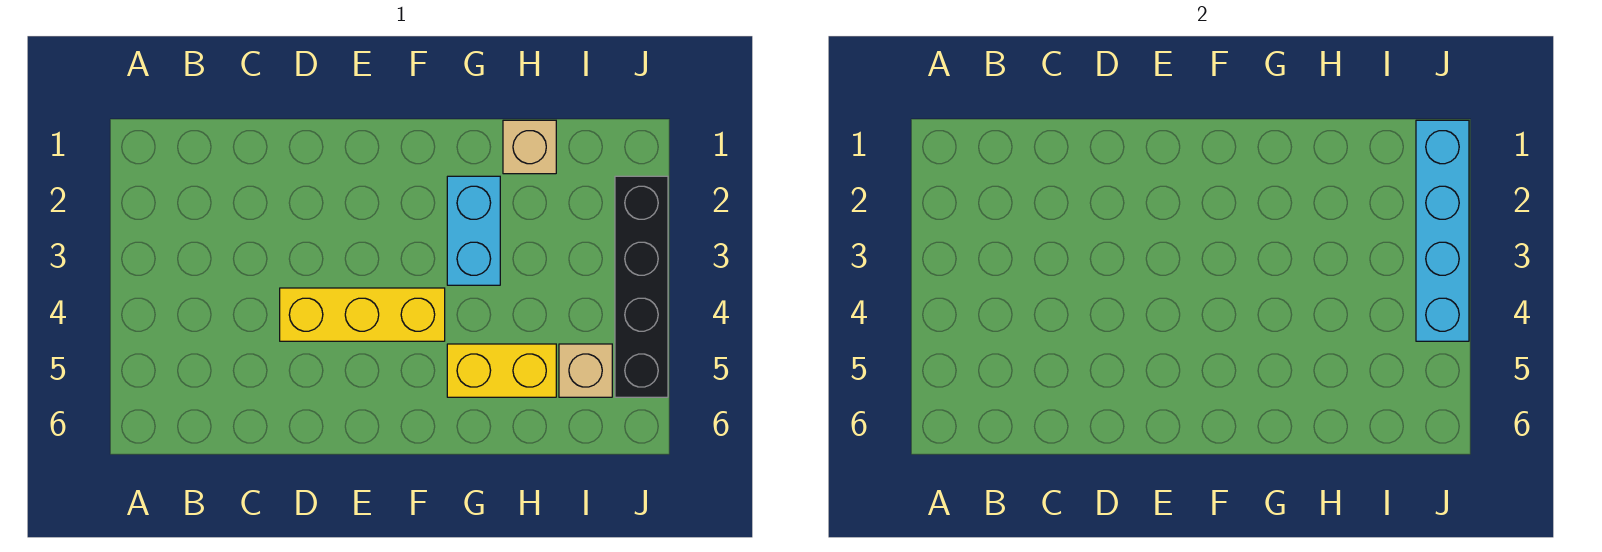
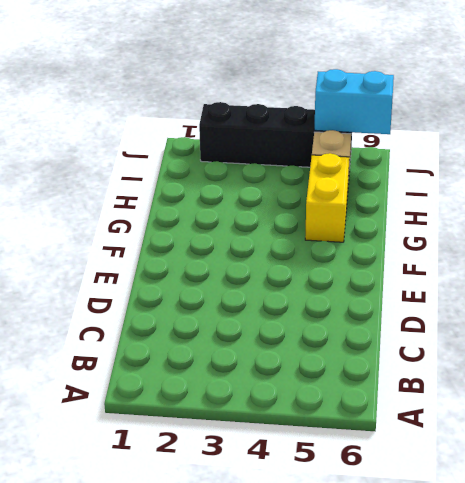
cyan 1x2 brick [314,69,394,134] -> cyan 1x2 brick moved to [447,176,500,285]
none -> yellow 1x3 brick [280,288,445,341]
none -> tan 1x1 brick [503,120,556,174]

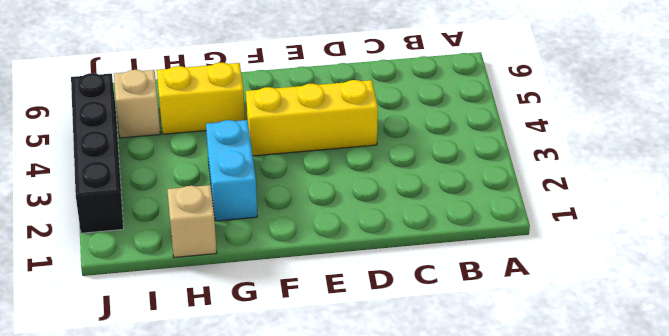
none -> cyan 1x4 brick [1416,120,1469,341]

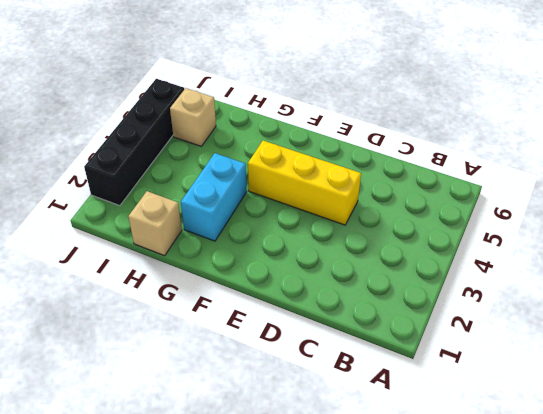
none -> yellow 1x2 brick [447,344,556,397]
none -> cyan 1x4 brick [1416,120,1469,341]

